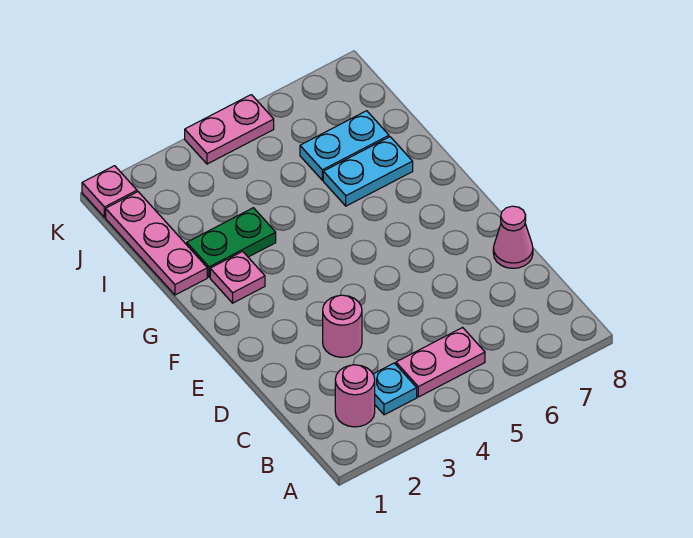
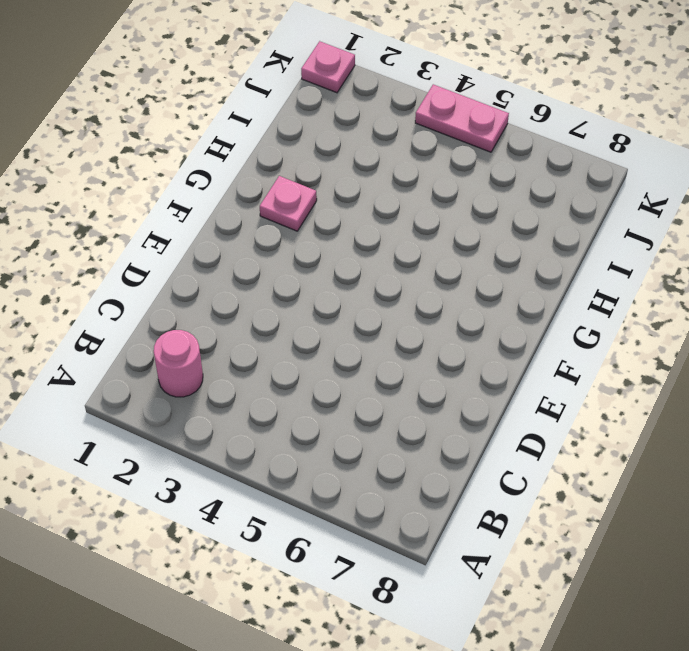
none -> cyan 1x1 plate [373,363,417,415]
none -> pink 1x2 plate [396,328,485,397]
none -> pink 1x1 round brick [323,295,362,357]

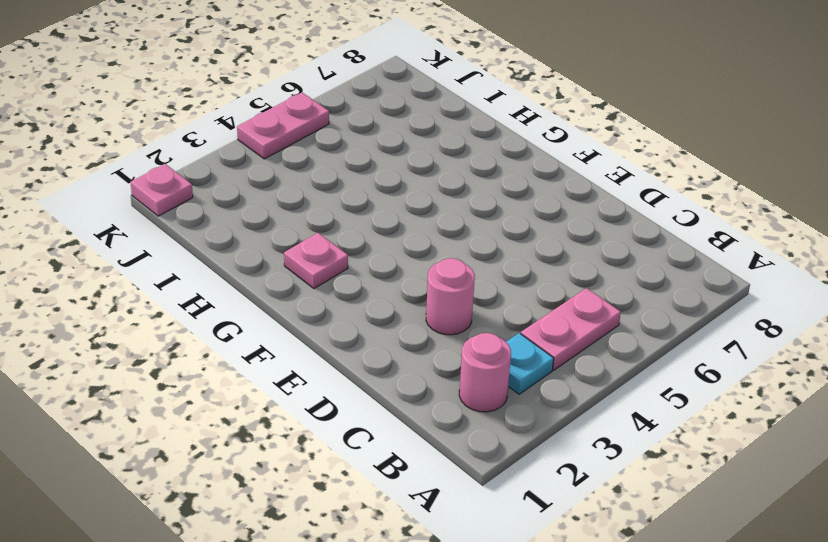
none -> pink 1x1 cone [493,206,533,268]
none -> pink 1x3 plate [106,192,207,295]
none -> green 1x2 plate [187,208,276,277]

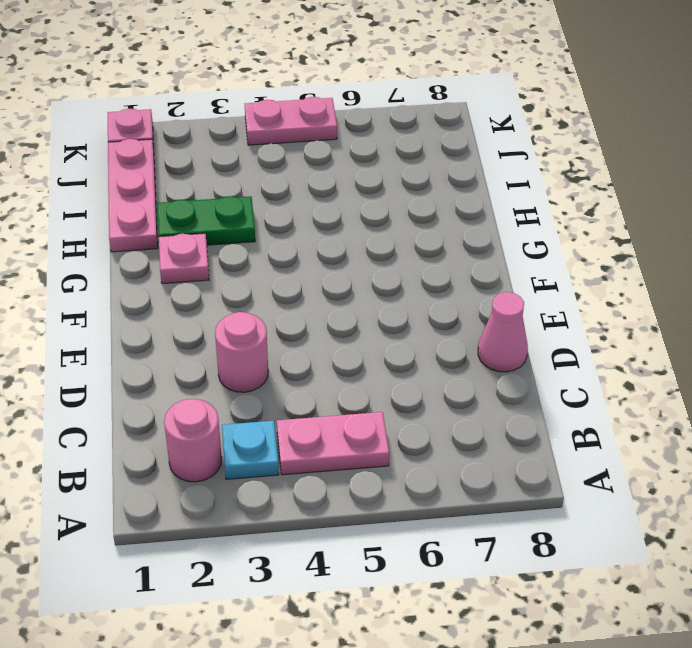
none -> cyan 1x2 plate [323,137,413,206]
none -> cyan 1x2 plate [300,111,389,180]

